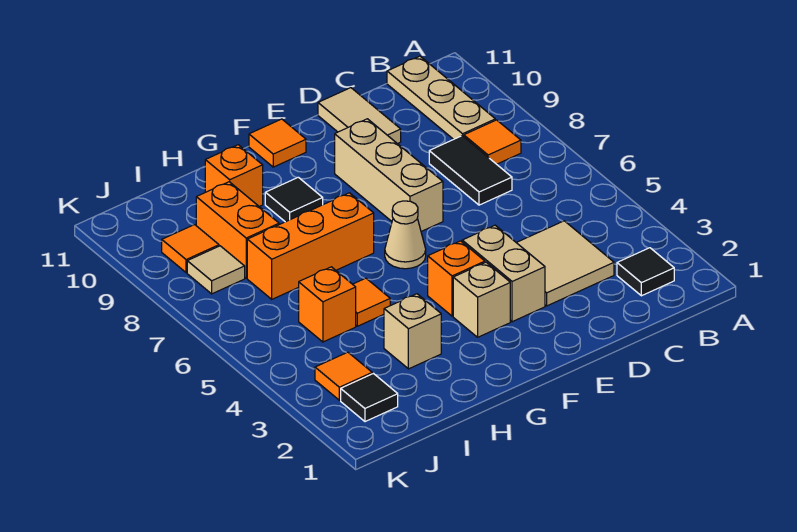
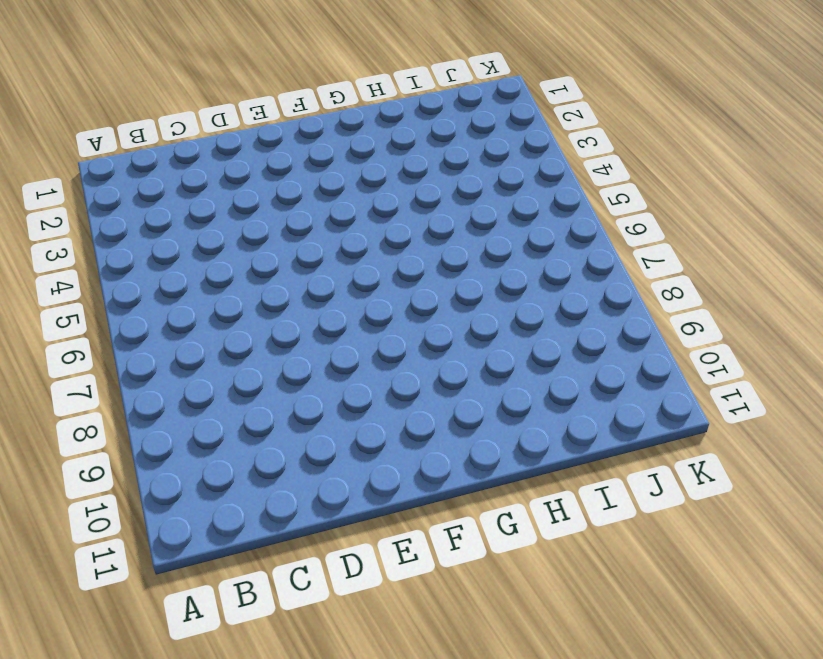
none -> black 1x1 tile [617,248,674,296]
none -> orange 1x1 tile [464,120,521,164]
none -> tan 1x3 plate [387,56,495,139]

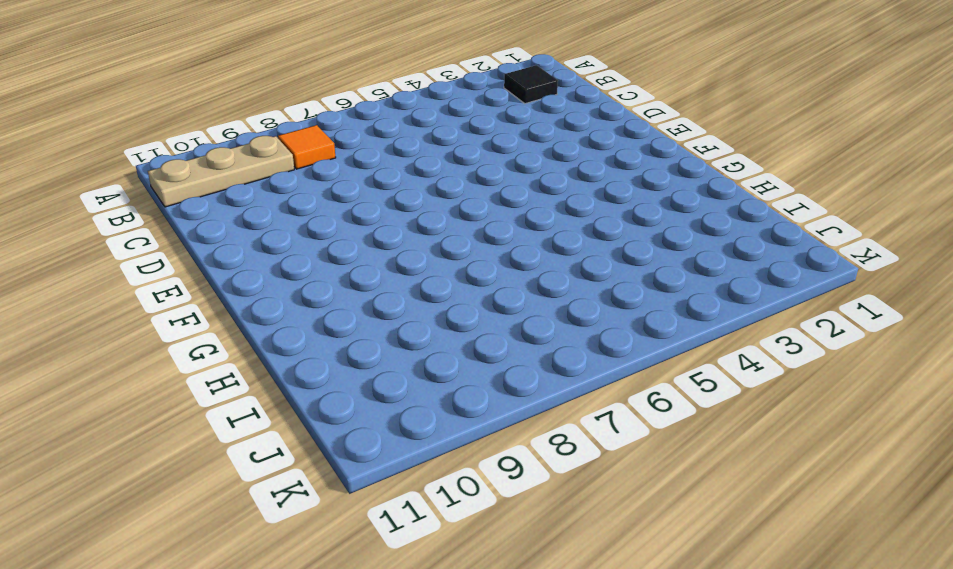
none -> tan 2x2 tile [516,221,614,306]
none -> black 1x2 tile [429,136,512,205]
none -> tan 1x2 tile [318,88,401,144]

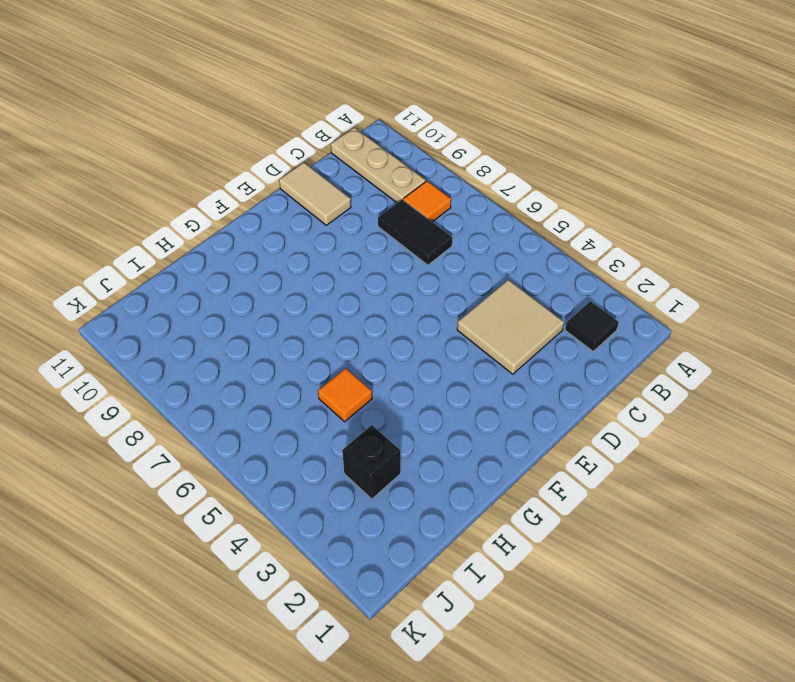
black 1x1 brick [342,425,400,499] -> none
none -> tan 1x2 brick [462,225,545,322]
none -> tan 1x3 brick [335,119,443,231]
none -> tan 1x1 brick [453,262,510,337]

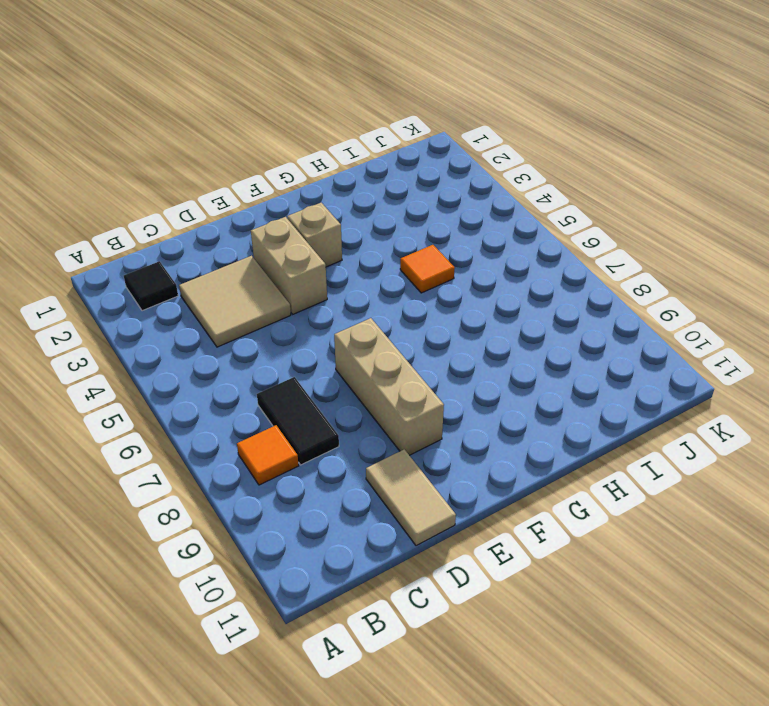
none -> tan 1x3 plate [387,56,495,139]
none -> orange 1x1 brick [428,241,485,316]
none -> tan 1x1 cone [385,201,426,269]

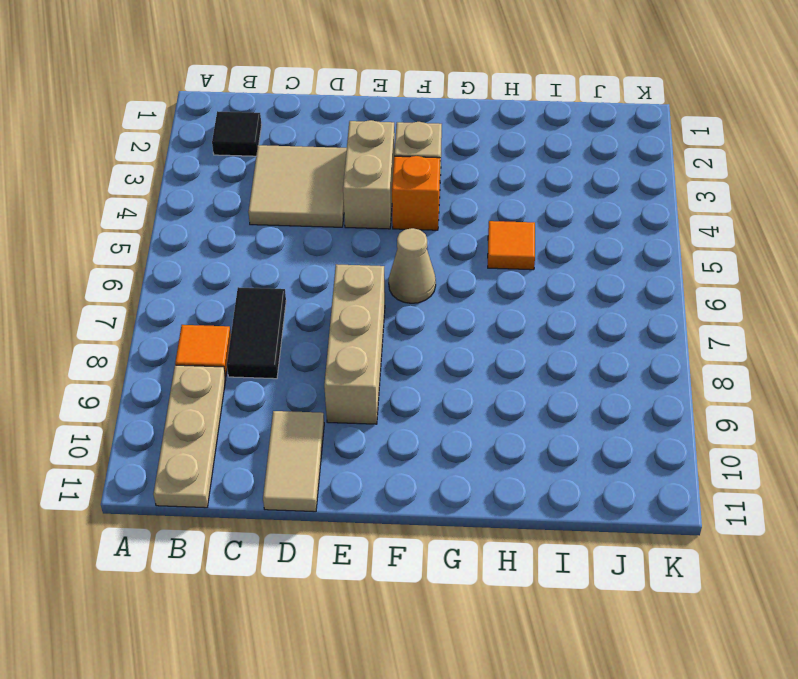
none -> orange 1x1 tile [249,119,306,167]
none -> orange 1x3 brick [247,193,374,299]
none -> black 1x1 tile [265,177,323,222]

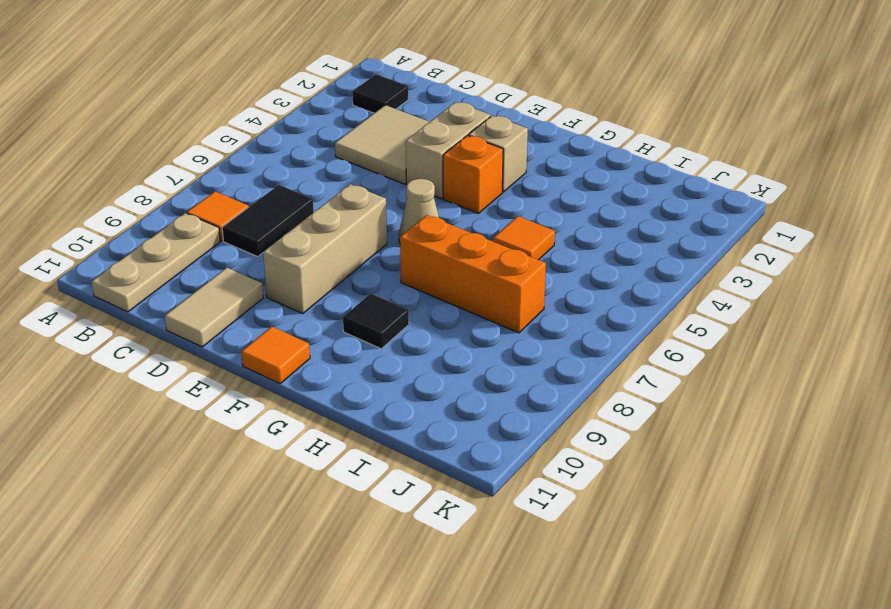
none -> tan 1x1 brick [384,294,441,369]
none -> orange 1x1 brick [205,145,263,207]
none -> orange 1x1 brick [299,267,356,342]

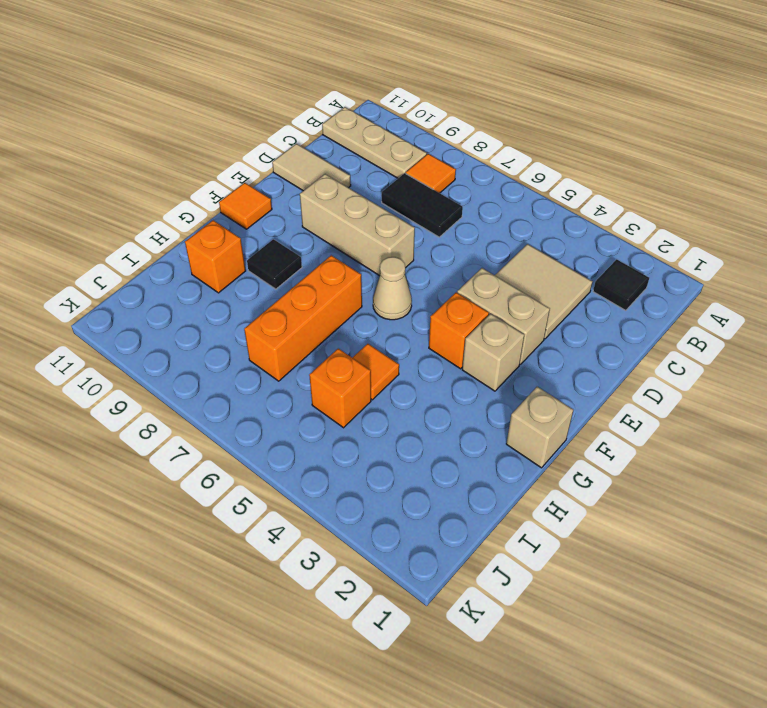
tan 1x1 brick [506,387,573,468] -> tan 1x1 brick moved to [384,294,441,369]
none -> orange 1x2 brick [196,182,279,278]
none -> black 1x1 tile [341,374,398,422]
none -> orange 1x1 tile [315,352,372,400]

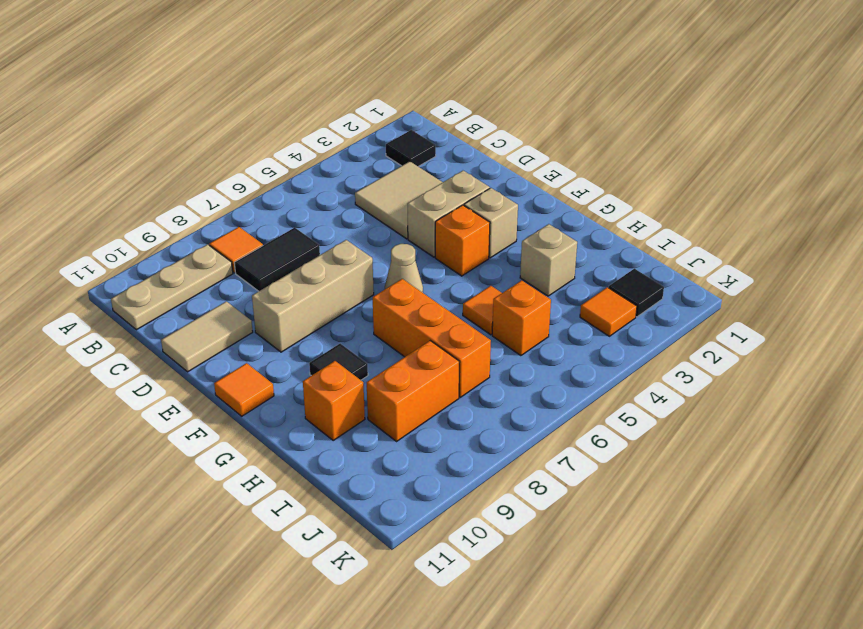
none -> tan 1x1 tile [187,246,245,294]
none -> orange 1x1 tile [162,225,219,273]

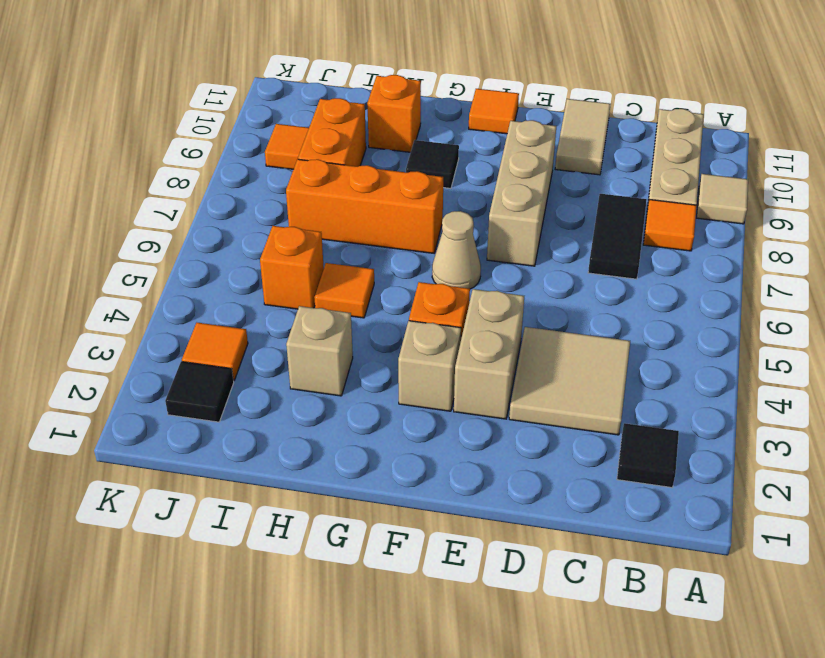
tan 1x1 tile [697,174,748,224] -> tan 1x1 tile moved to [187,246,245,294]

